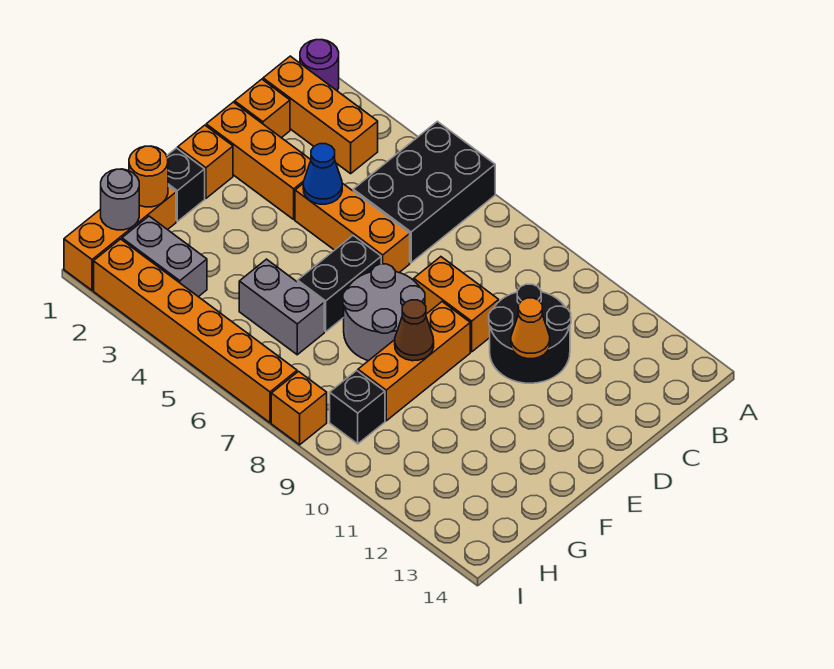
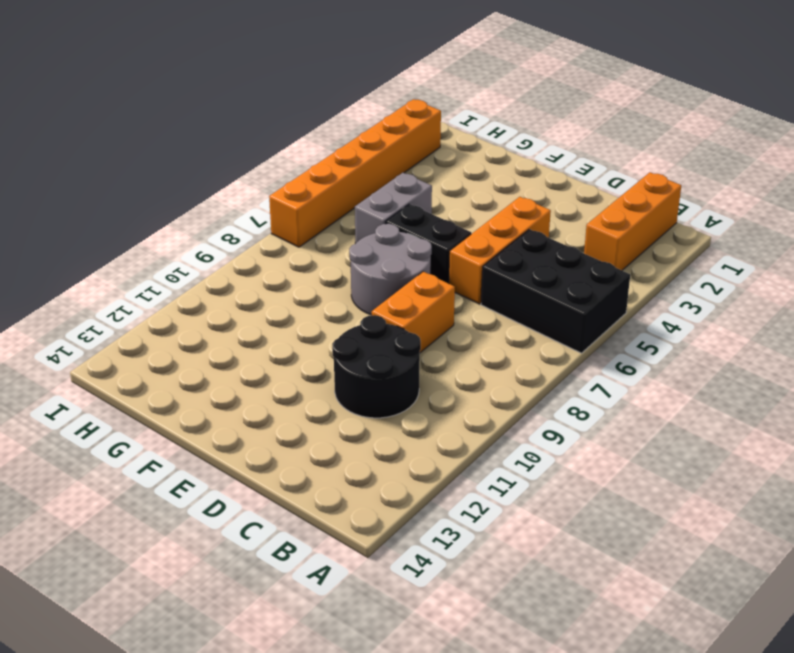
none -> purple 1x1 round brick [300,40,339,90]
none -> orange 1x1 brick [235,79,290,138]
none -> orange 1x3 brick [206,102,311,219]

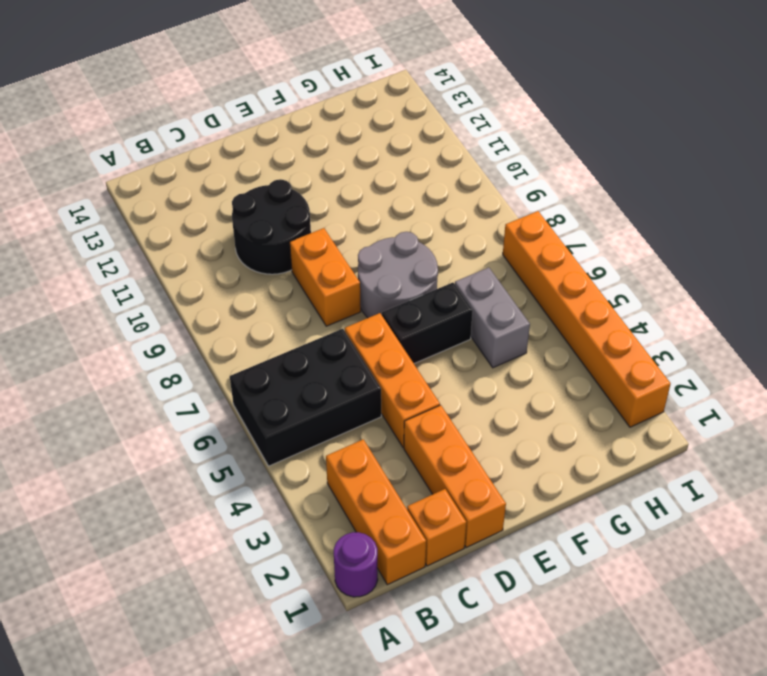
none -> orange 1x1 brick [178,125,233,198]
none -> orange 1x3 brick [358,302,470,421]
none -> black 1x1 brick [167,148,205,221]

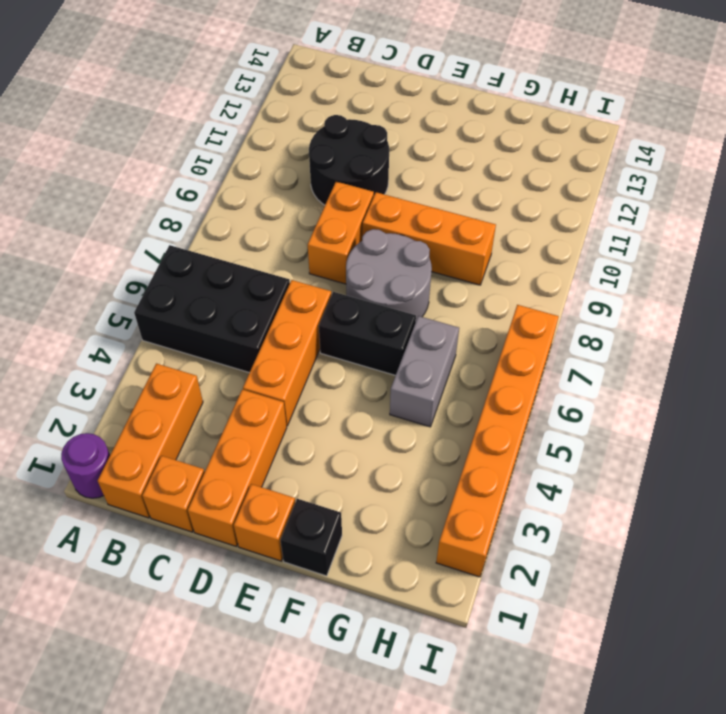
none -> orange 1x3 brick [64,186,176,290]
none -> grey 1x2 brick [122,216,207,297]
none -> black 1x1 brick [330,370,385,444]

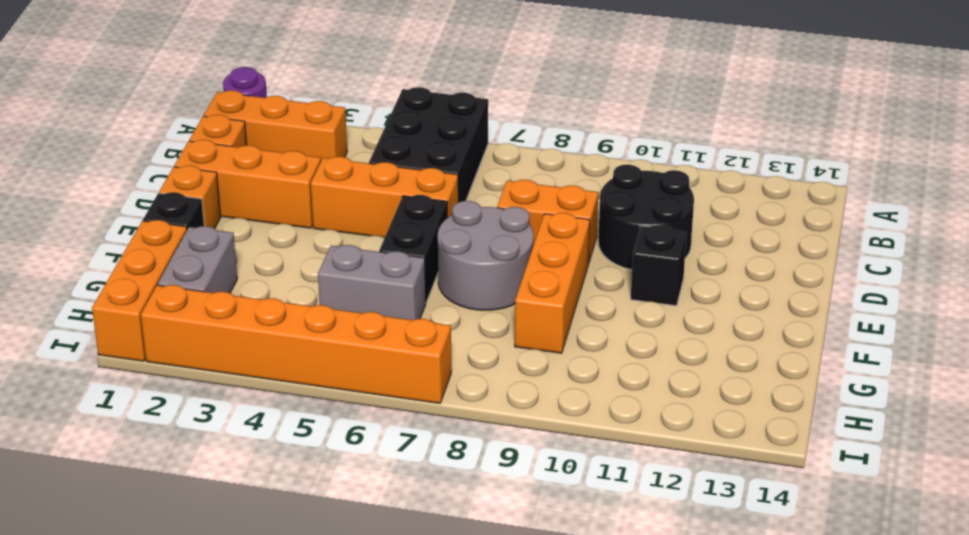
black 1x1 brick [631,225,687,306] -> black 1x1 brick moved to [330,370,385,444]
grey 1x2 brick [158,226,237,293] -> grey 1x2 brick turned to [122,216,207,297]
none -> orange 1x1 brick [271,371,327,445]
none -> blue 1x1 cone [303,144,342,204]
none -> orange 1x1 cone [511,298,550,359]

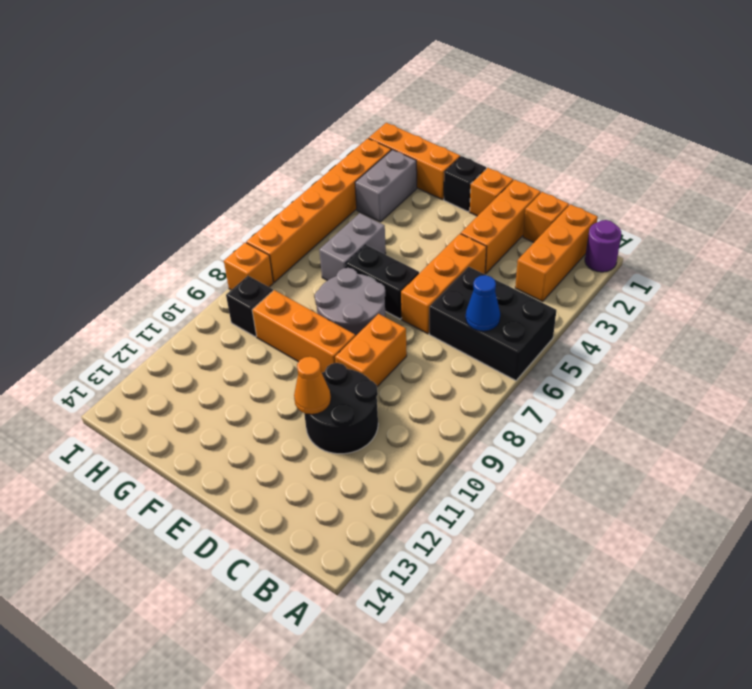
blue 1x1 cone [466,275,500,331] -> blue 1x1 cone moved to [303,144,342,204]
none -> brown 1x1 cone [395,300,434,361]
none -> orange 1x1 round brick [129,146,168,207]
none -> grey 1x1 round brick [101,169,139,230]

